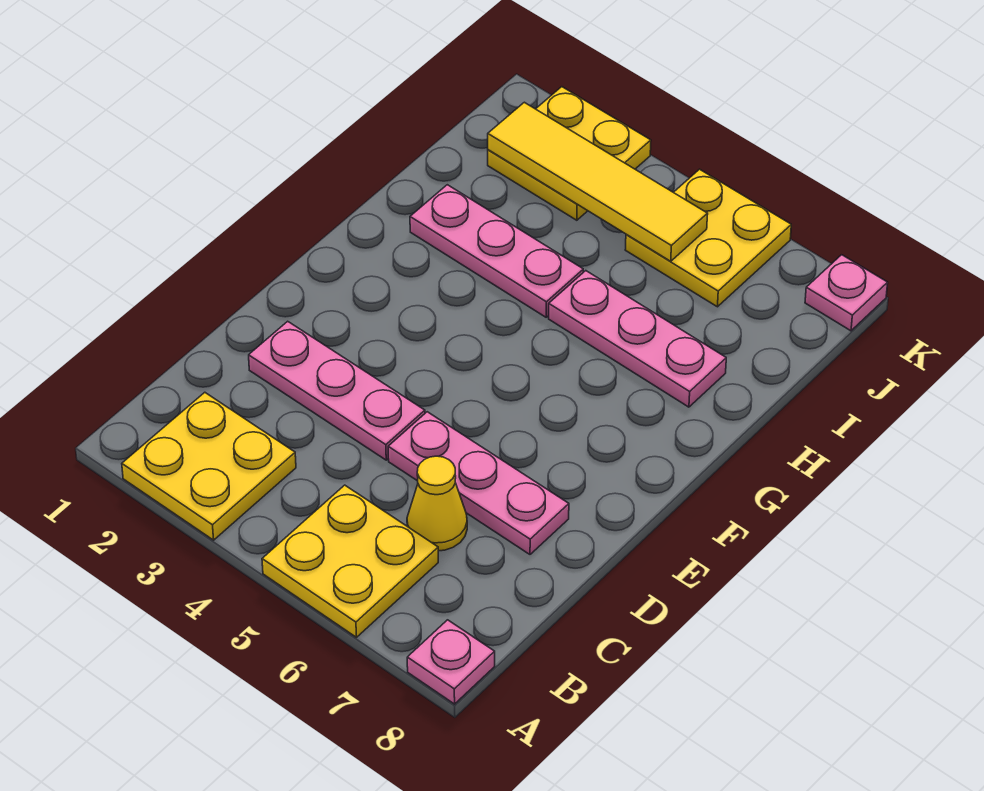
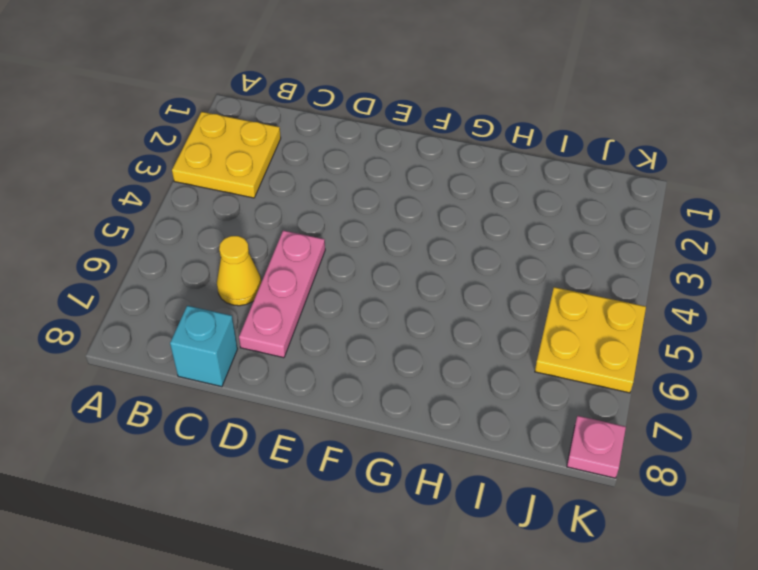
cyan 1x1 brick [170,306,237,387] -> none
none -> yellow 2x2 plate [262,485,438,637]
none -> pink 1x1 plate [407,620,495,704]
none -> pink 1x3 plate [249,321,425,460]

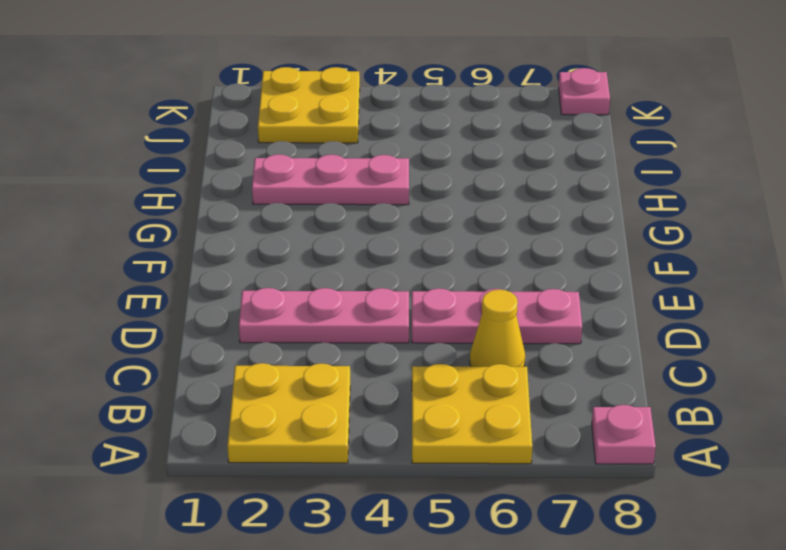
none -> pink 1x3 plate [549,271,726,407]
none -> yellow 2x2 plate [625,169,791,307]
none -> yellow 1x4 tile [488,102,708,261]

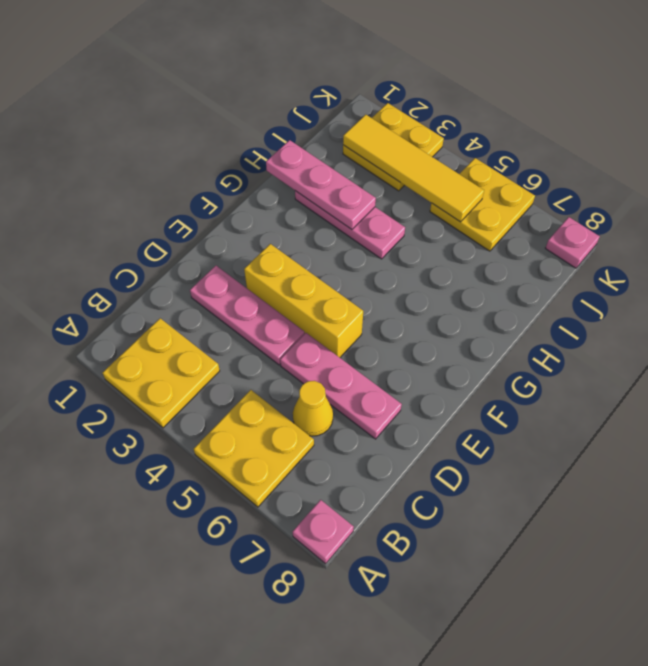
yellow 1x3 brick [244,244,363,358] -> none
pink 1x3 plate [266,140,376,229] -> pink 1x3 plate moved to [549,271,726,407]

